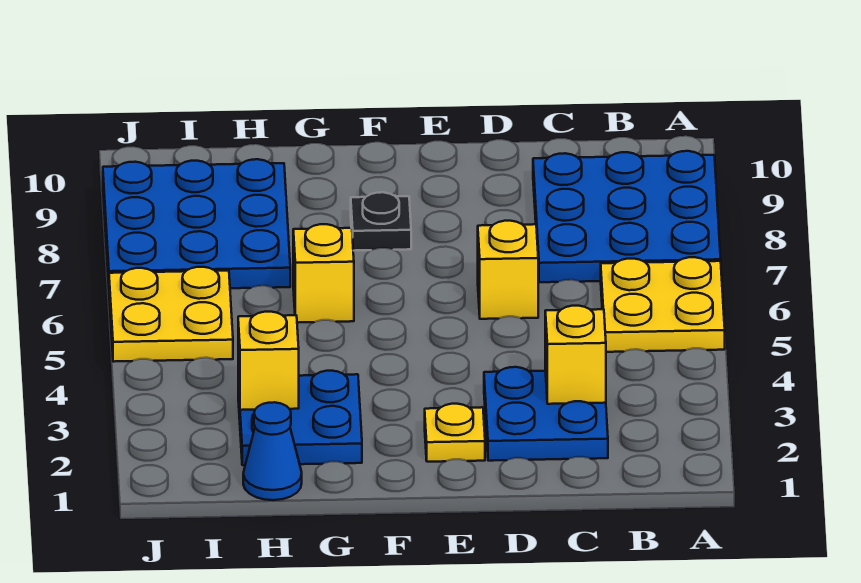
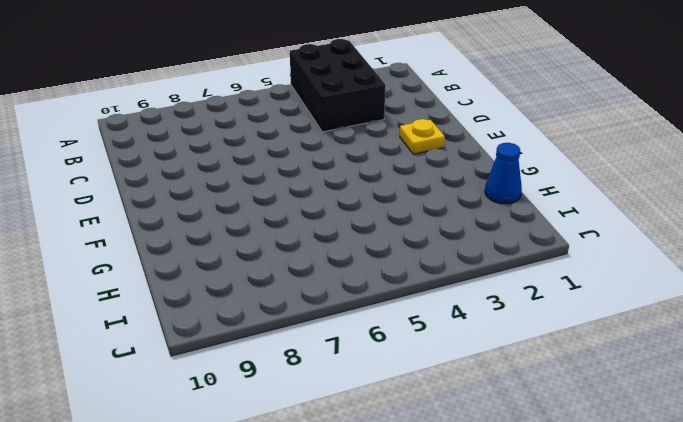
black 2x3 brick [290,39,385,132] -> blue 2x2 plate [484,367,608,461]
none -> yellow 2x2 plate [601,257,725,352]
none -> blue 3x3 plate [533,151,721,282]
none -> yellow 1x1 brick [478,221,538,319]

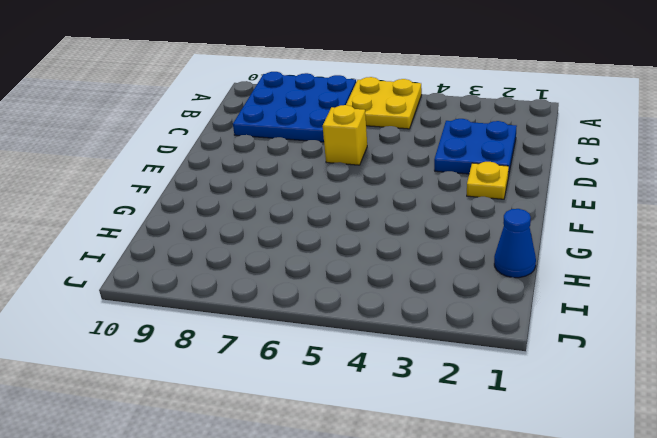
none -> black 1x1 plate [351,192,411,251]
none -> blue 2x2 plate [238,371,362,465]
none -> yellow 1x1 brick [293,224,354,323]

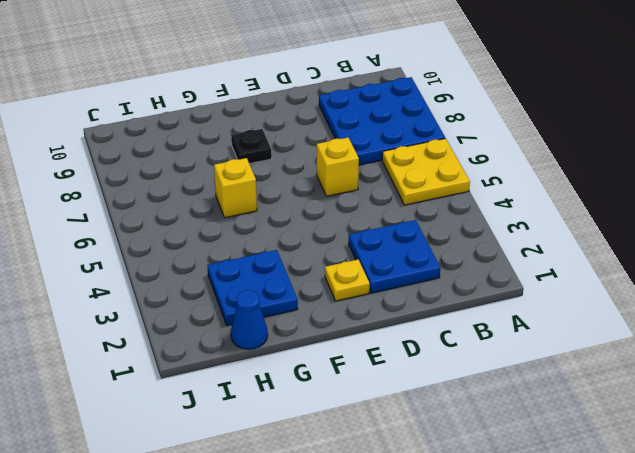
none -> blue 3x3 plate [103,159,290,288]
none -> yellow 2x2 plate [109,267,233,362]
none -> yellow 1x1 brick [545,306,606,404]

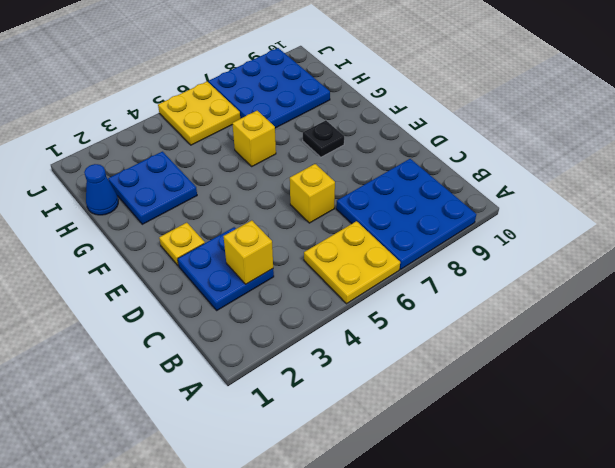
none -> yellow 1x1 brick [238,312,299,410]

